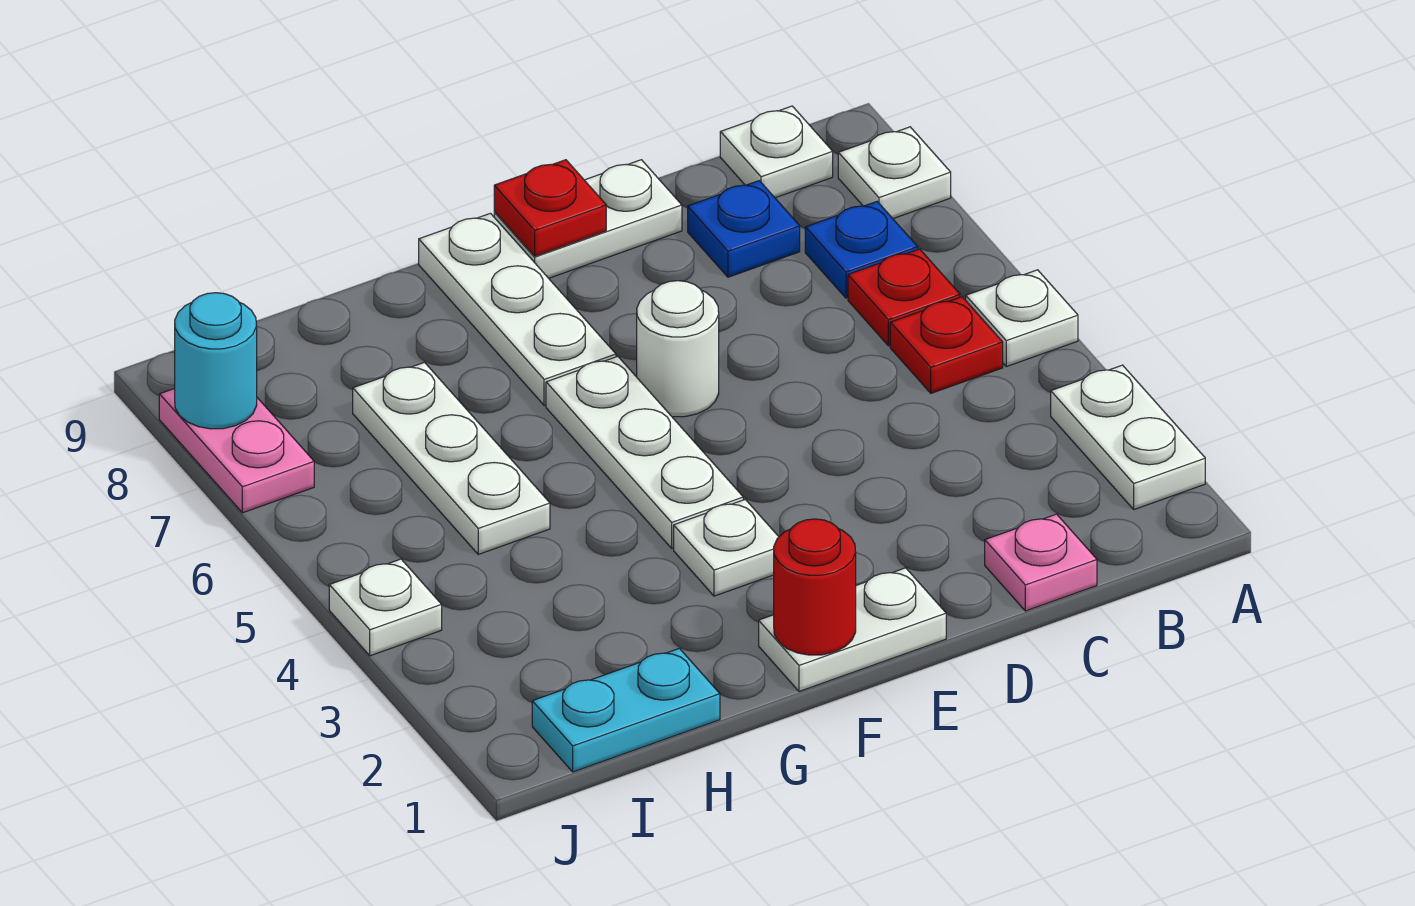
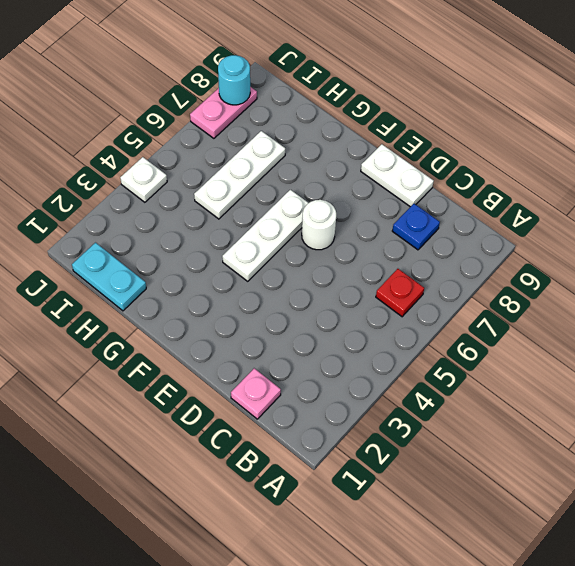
none -> white 1x2 plate [1051,365,1205,509]
none -> white 1x1 plate [966,270,1078,367]
none -> white 1x1 plate [838,127,951,219]

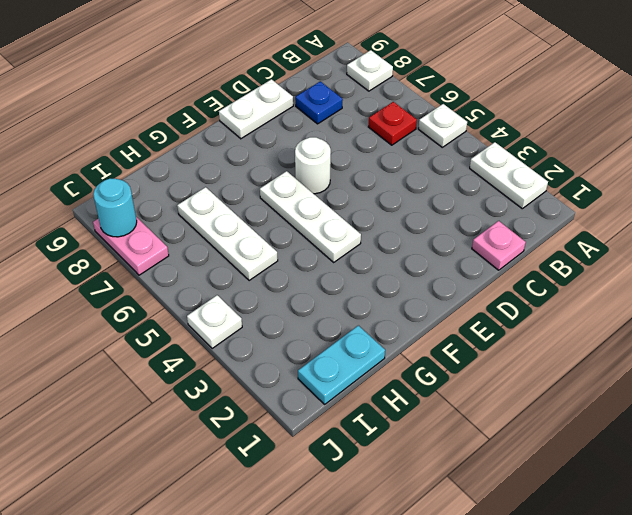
none -> red 1x1 plate [890,297,1003,393]
none -> blue 1x1 plate [805,202,918,298]
none -> white 1x1 plate [720,106,833,198]

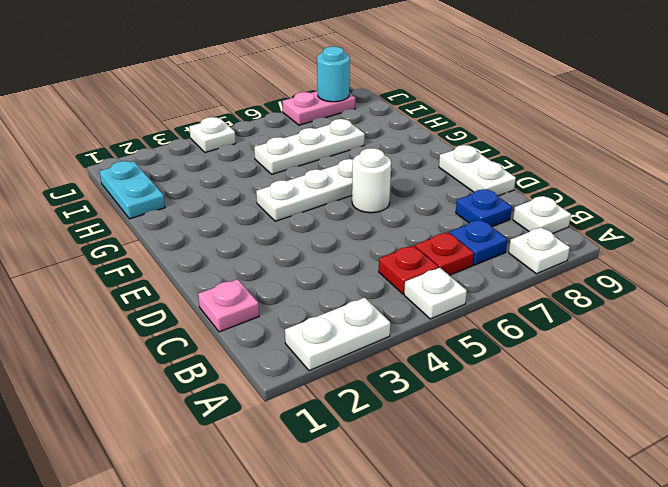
none -> white 1x2 plate [759,568,946,691]
none -> white 1x1 plate [674,499,779,596]
none -> white 1x3 plate [419,213,616,405]

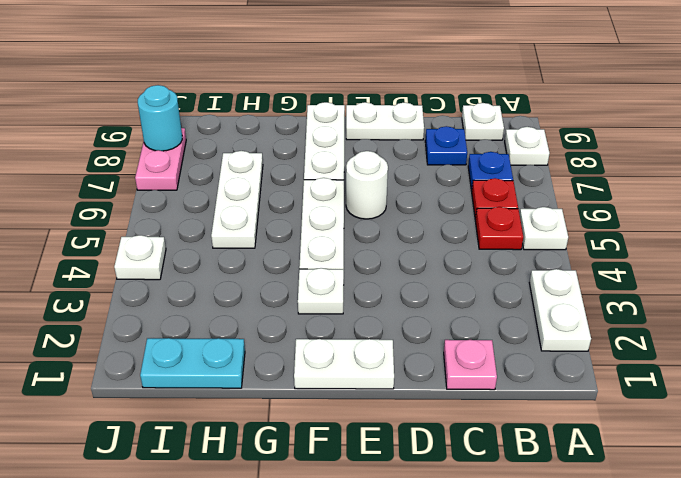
none -> red 1x1 plate [494,160,606,256]
none -> red 1x1 round brick [774,519,856,655]

